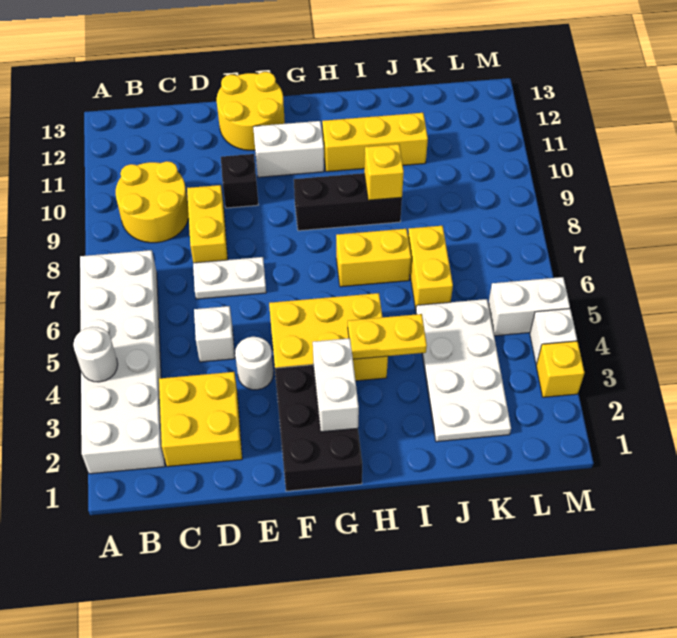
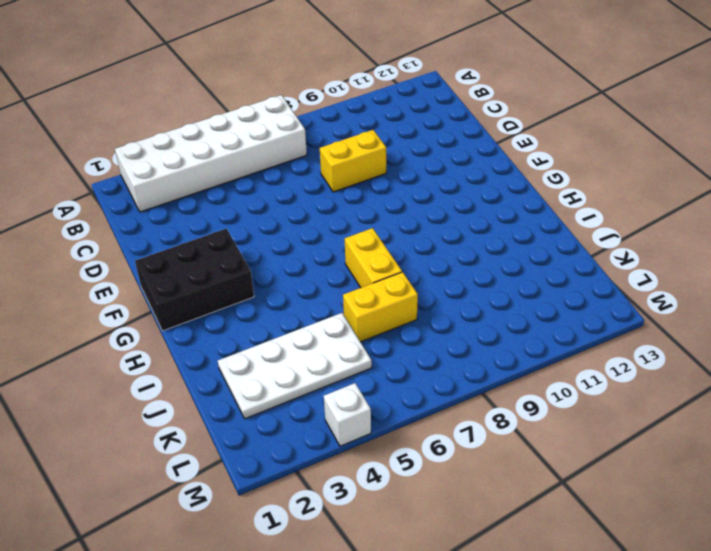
none -> yellow 2x2 round brick [116,161,189,243]
none -> yellow 2x2 brick [159,372,242,467]
none -> white 1x1 brick [194,306,235,362]

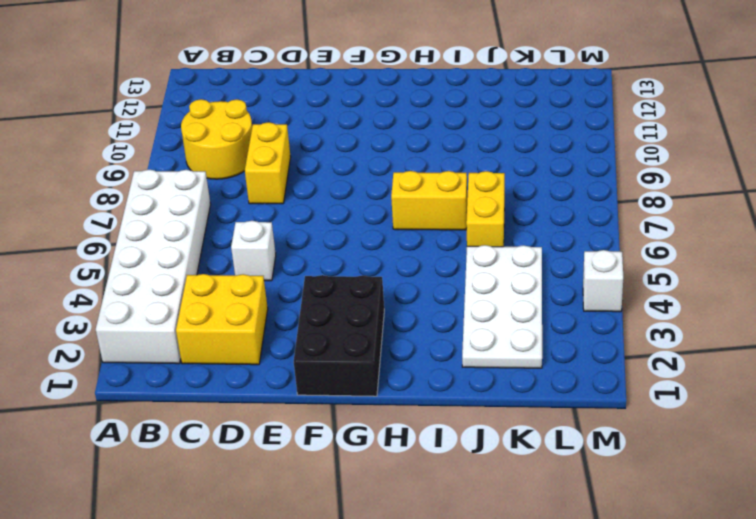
none -> white 1x2 plate [193,257,266,299]
none -> white 1x1 round brick [235,337,273,390]
none -> black 1x1 brick [221,154,258,208]

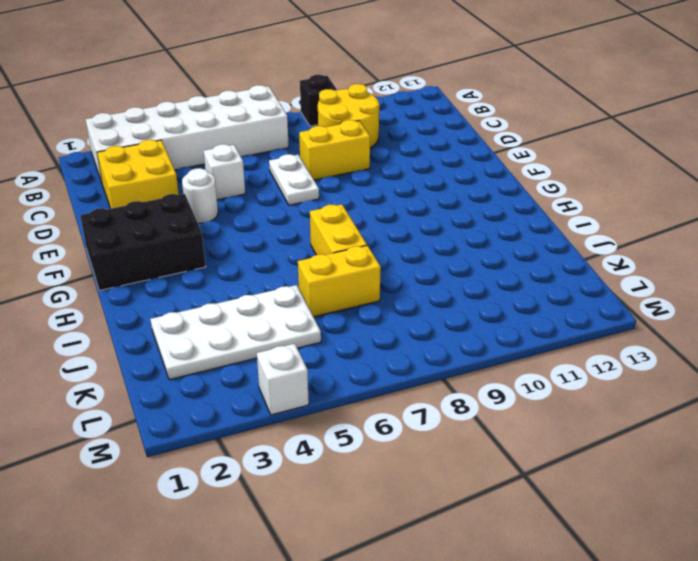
black 1x1 brick [300,75,337,126] -> black 1x1 brick moved to [221,154,258,208]
none -> yellow 2x2 round brick [217,72,285,150]
none -> yellow 2x3 brick [269,293,388,381]
none -> white 1x2 brick [253,121,324,177]

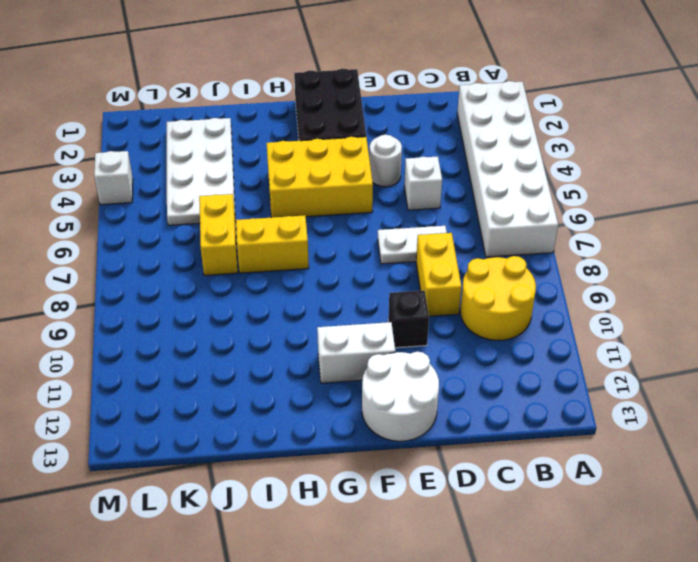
white 2x2 round brick [362,352,439,441] -> yellow 2x2 round brick [217,72,285,150]
none -> yellow 2x2 brick [159,372,242,467]
none -> black 1x3 brick [294,173,402,231]
none -> yellow 1x3 brick [322,113,428,172]

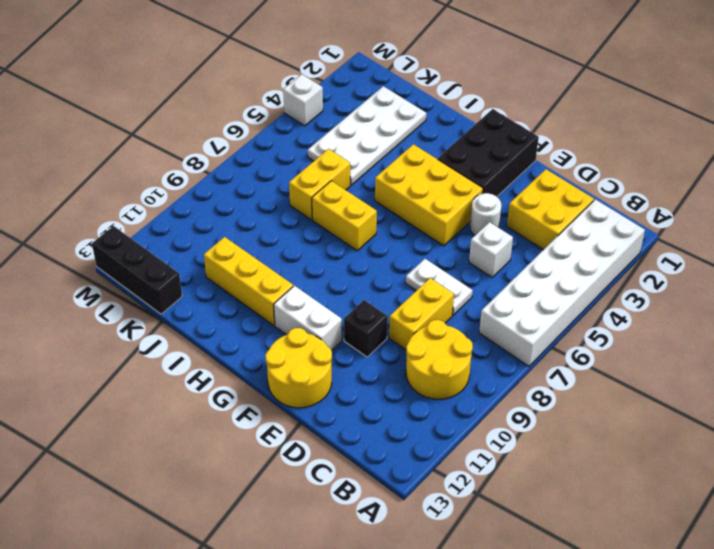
black 1x3 brick [92,226,182,314] -> black 1x3 brick moved to [294,173,402,231]
none -> white 1x2 brick [488,277,570,336]
none -> yellow 1x1 brick [536,341,585,397]
none -> white 1x1 round brick [73,327,118,382]

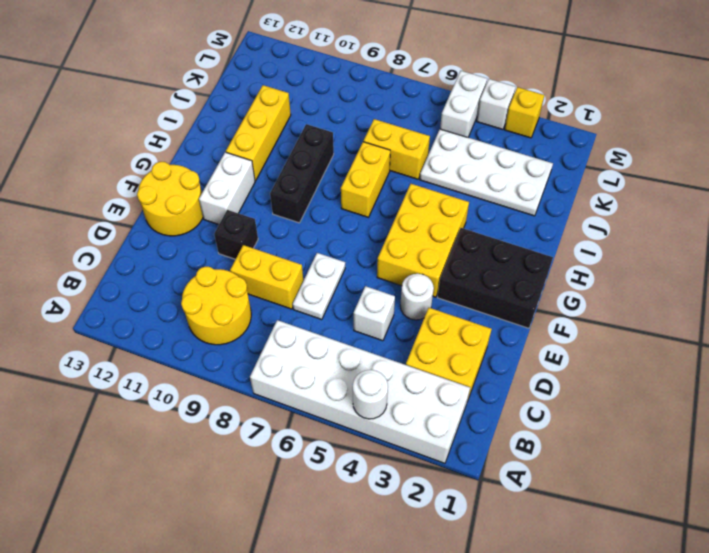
none -> white 1x2 brick [313,338,359,432]
none -> yellow 1x2 plate [348,314,427,359]
none -> yellow 1x1 brick [364,144,404,200]

